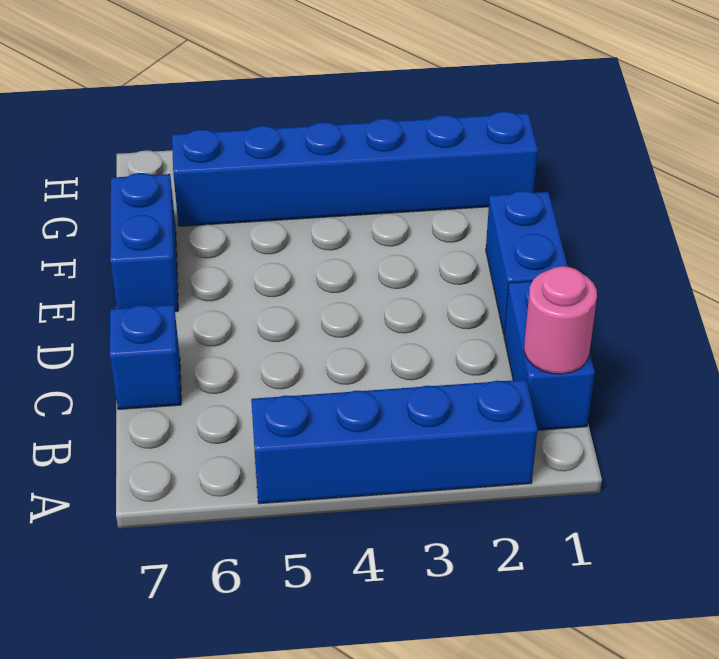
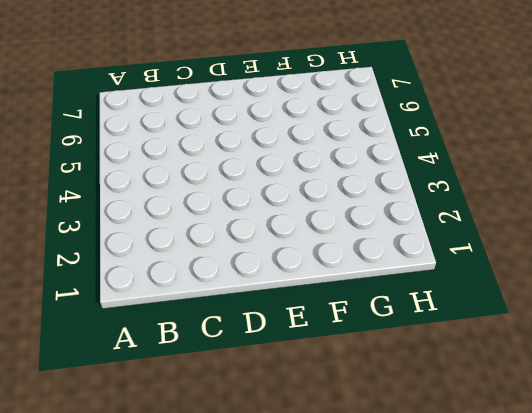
none -> blue 1x4 brick [251,380,538,504]
none -> blue 1x2 brick [504,281,595,430]

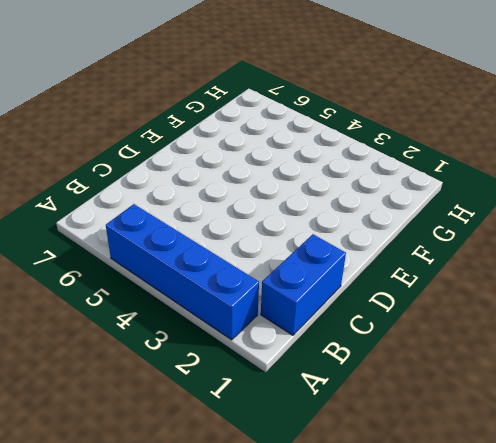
none -> blue 1x1 brick [110,305,181,409]
none -> blue 1x2 brick [486,191,568,334]

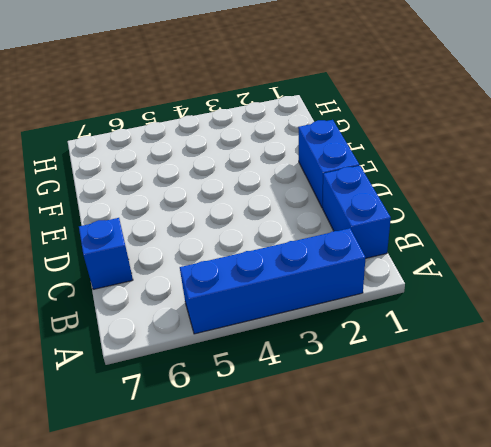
none -> blue 1x2 brick [110,173,178,312]
none -> blue 1x6 brick [172,111,538,226]

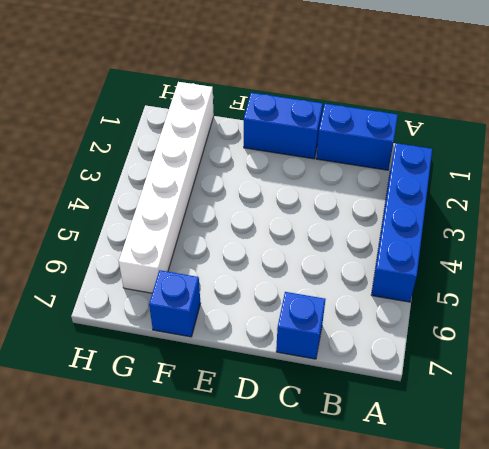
blue 1x1 brick [149,270,201,337] -> blue 1x2 brick [110,173,178,312]
white 1x6 brick [119,82,214,293] -> blue 1x6 brick [172,111,538,226]
none -> pink 1x1 round brick [524,266,597,374]

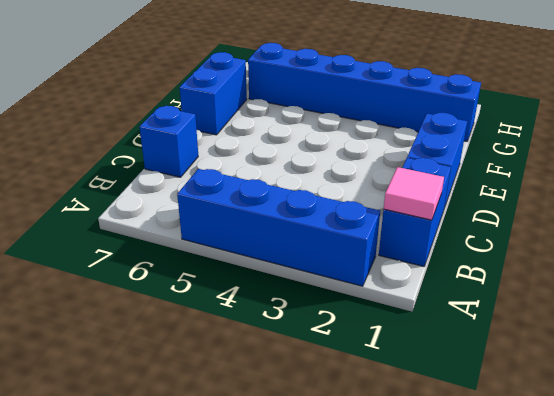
pink 1x1 tile [384,167,444,220] -> pink 1x1 round brick [524,266,597,374]

